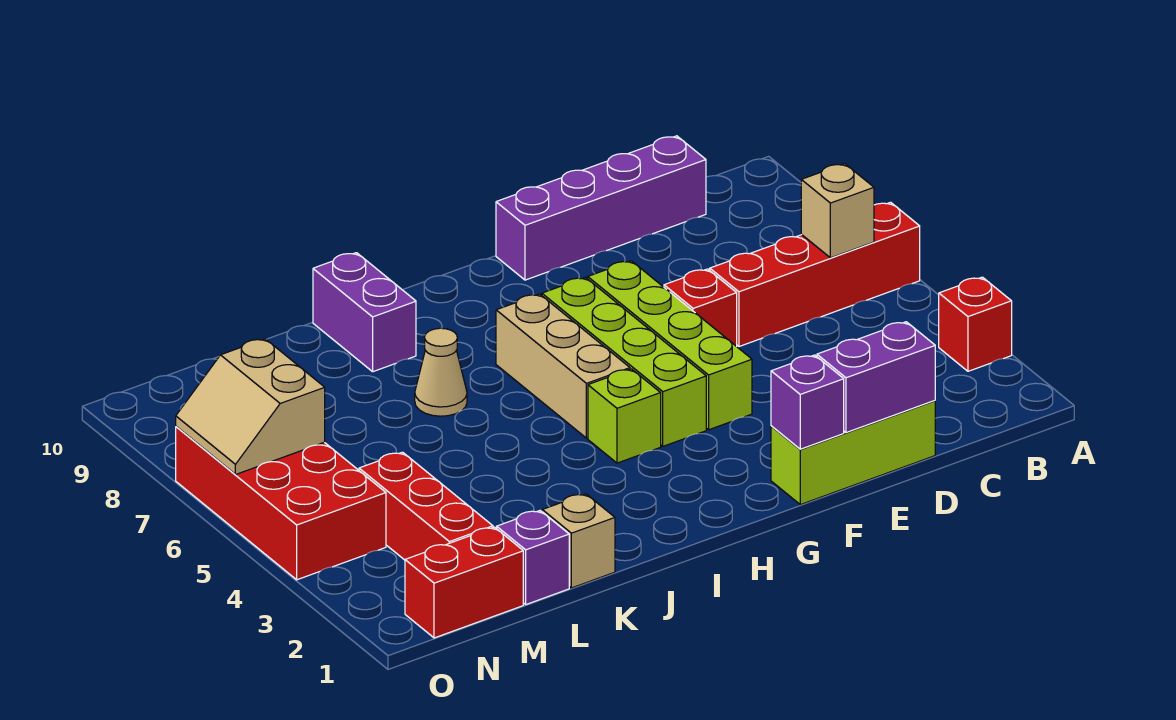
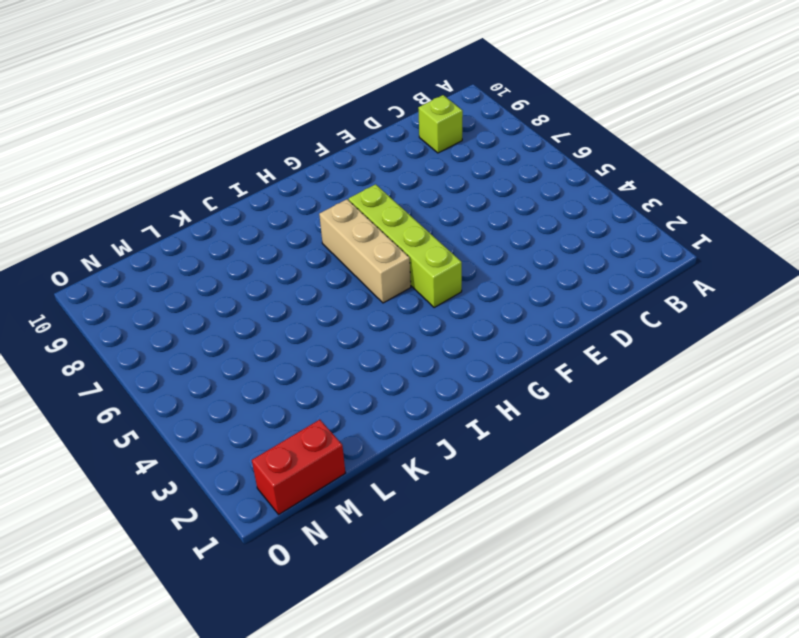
lime 1x1 brick [418,95,463,153] -> lime 1x1 brick moved to [588,369,661,463]
none -> red 1x1 brick [939,277,1012,371]
none -> red 1x4 brick [710,202,920,346]
none -> purple 1x4 brick [496,136,706,280]

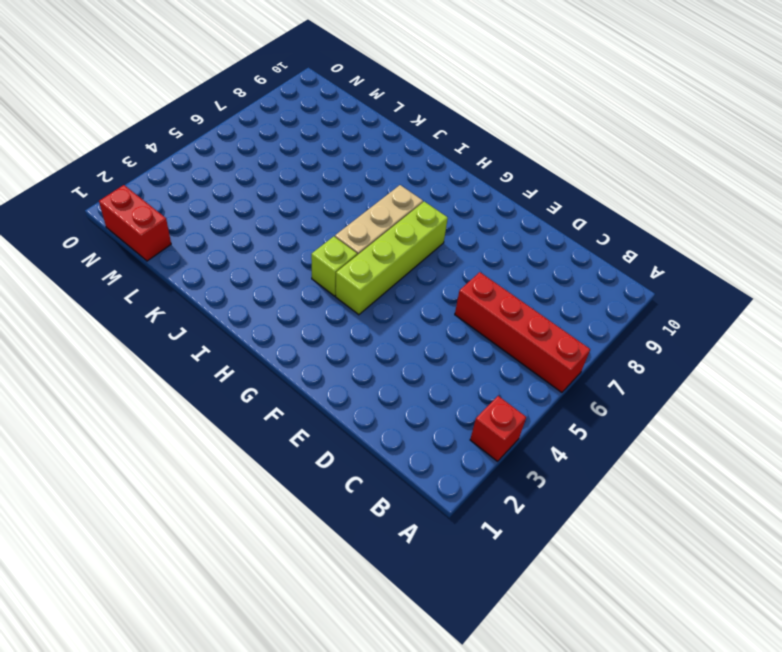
none -> purple 1x4 brick [496,136,706,280]
none -> lime 1x3 brick [771,401,935,505]
none -> red 1x1 brick [664,269,737,346]

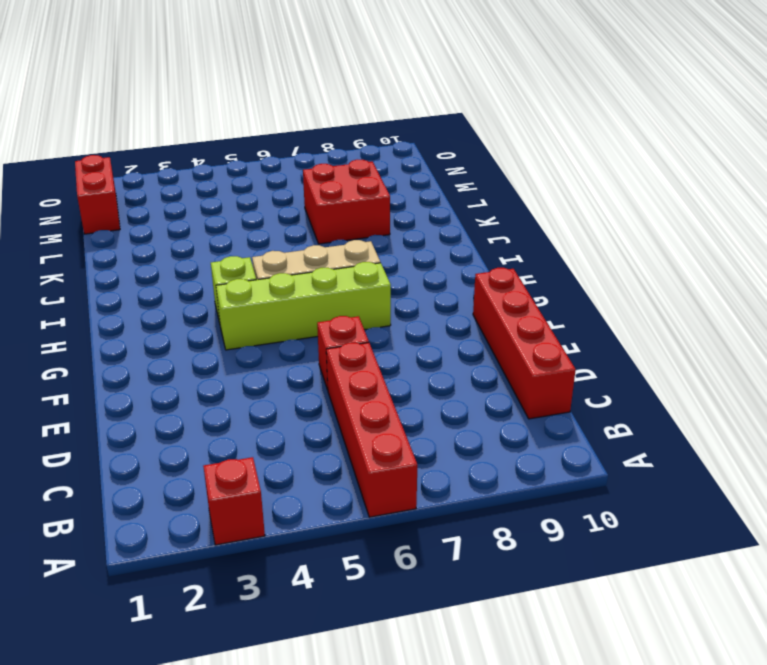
red 1x4 brick [473,268,576,419] -> purple 1x4 brick [496,136,706,280]
red 2x2 brick [303,160,390,244] -> none
none -> lime 1x3 brick [771,401,935,505]
none -> lime 1x4 brick [588,261,752,430]
none -> tan 1x1 cone [415,328,467,416]

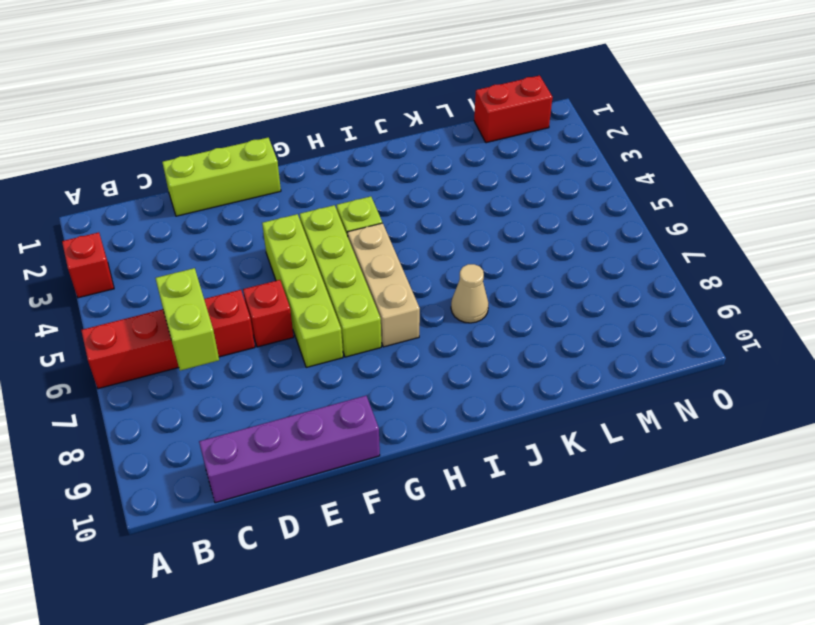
lime 1x2 brick [155,268,219,371] -> none
none -> purple 1x2 brick [313,253,416,372]
none -> tan 1x1 brick [542,494,615,588]
none -> purple 1x1 brick [497,511,569,604]

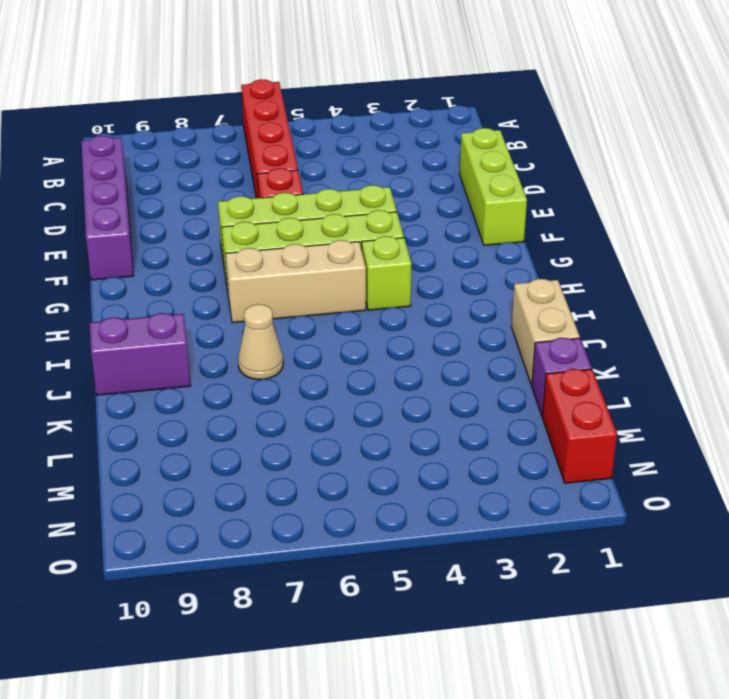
tan 1x2 brick [511,279,580,385] -> tan 1x1 brick [542,494,615,588]
none -> red 1x1 brick [939,277,1012,371]
none -> red 1x3 brick [359,452,493,560]
none -> red 2x4 brick [176,427,386,580]

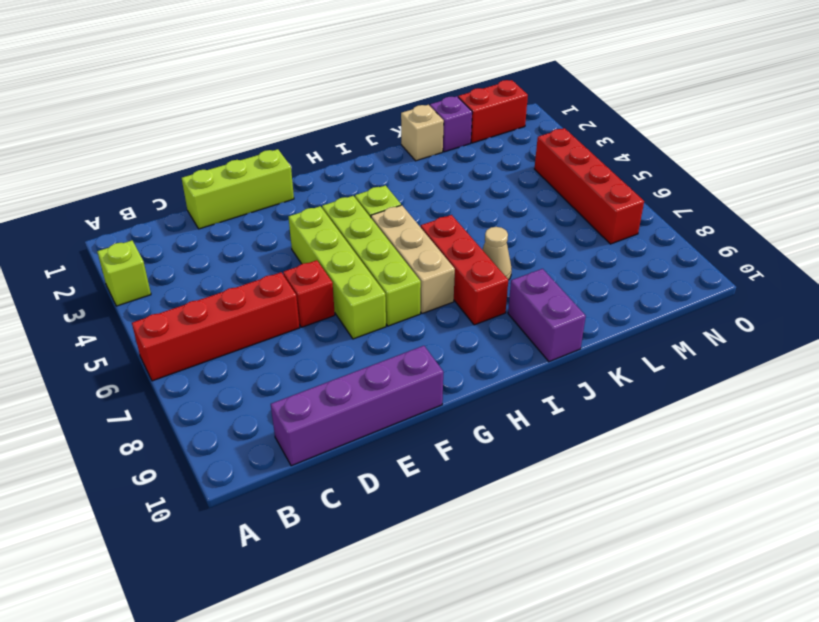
lime 1x1 brick [97,241,151,306] -> red 1x1 brick [939,277,1012,371]
red 1x3 brick [421,215,508,325] -> red 1x3 brick moved to [359,452,493,560]
red 1x4 brick [534,128,644,244] -> red 2x4 brick [176,427,386,580]
none -> tan 1x1 brick [801,164,874,258]
none -> purple 1x2 brick [817,322,935,433]
none -> purple 1x1 brick [771,355,844,449]

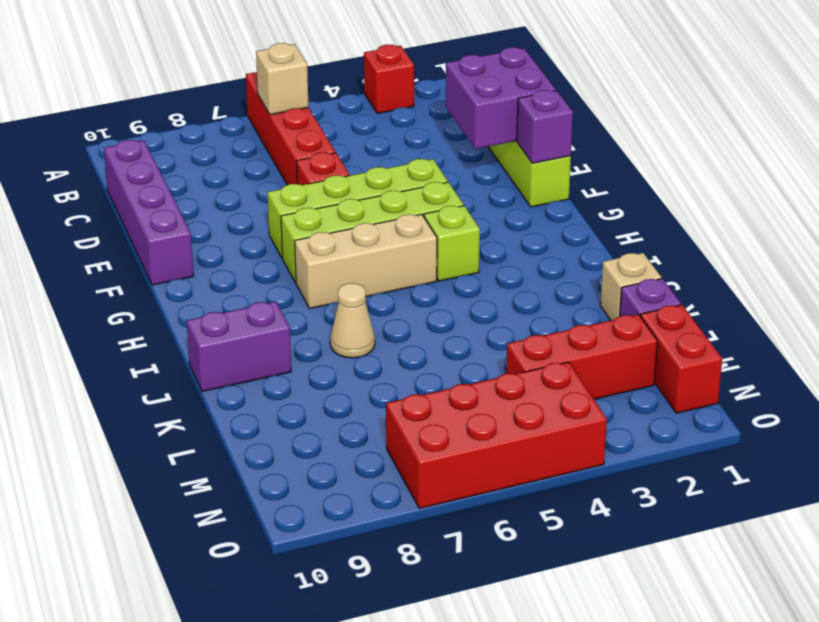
purple 2x2 brick [446,47,556,149] -> purple 1x2 brick [817,322,935,433]
none -> tan 2x2 slope [176,339,325,475]

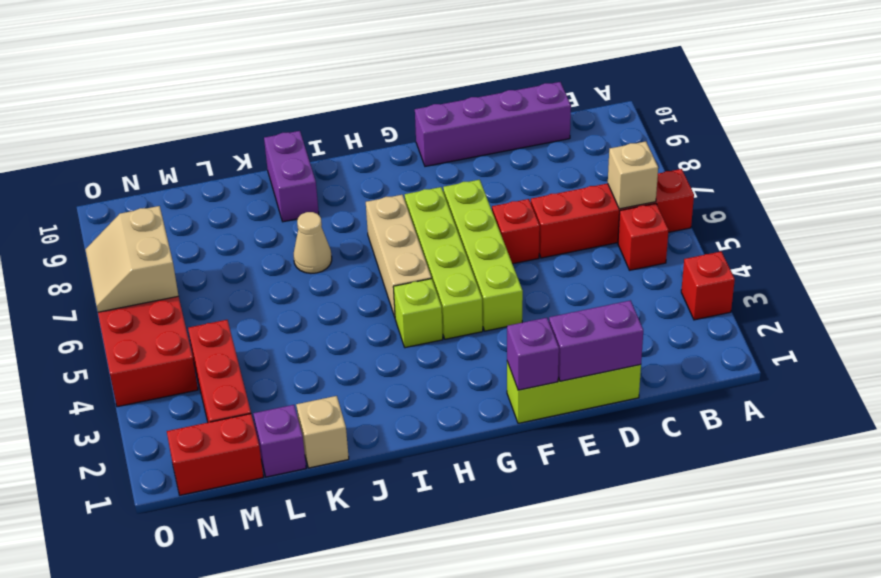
red 1x1 brick [618,203,668,270] -> none

